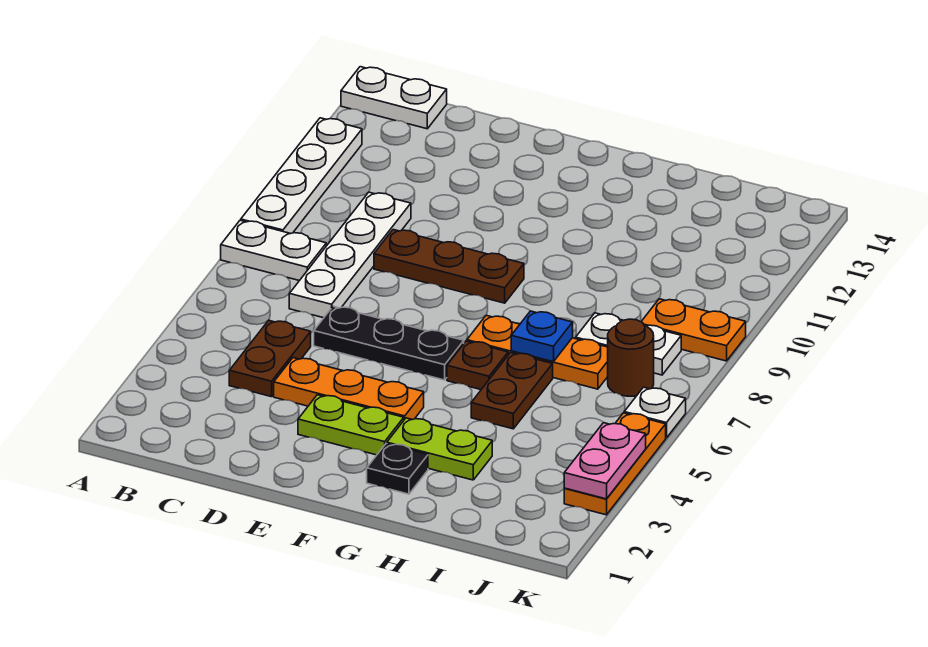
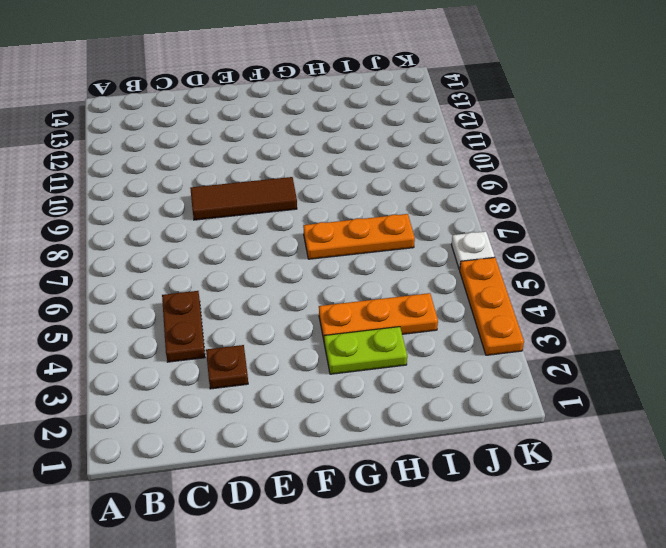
brown 1x1 plate [206,345,248,389] -> brown 1x1 plate moved to [447,341,508,390]
brown 1x3 tile [190,177,297,220] -> brown 1x3 plate [374,230,524,303]
orange 1x3 plate [319,293,438,340] -> orange 1x3 plate moved to [274,358,424,420]
none -> white 1x2 plate [221,220,326,281]
none -> white 1x4 plate [241,118,362,234]
none -> white 1x2 plate [341,67,447,129]

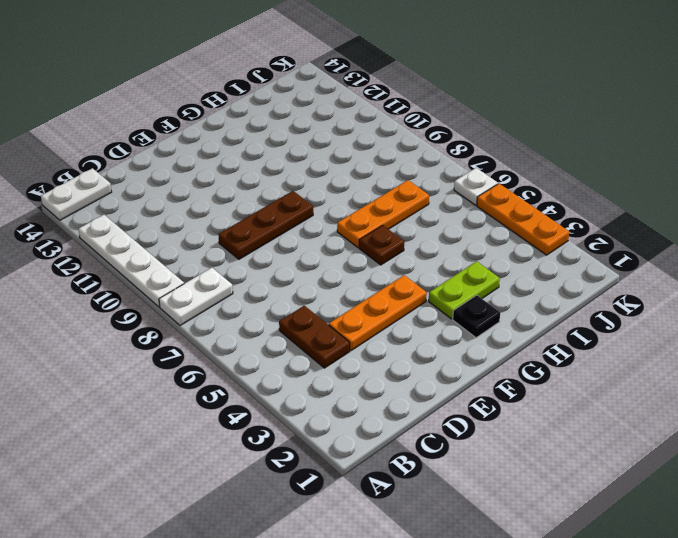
none -> white 1x4 plate [289,192,411,318]
none -> black 1x3 plate [314,306,464,380]
none -> lime 1x2 plate [298,395,404,455]

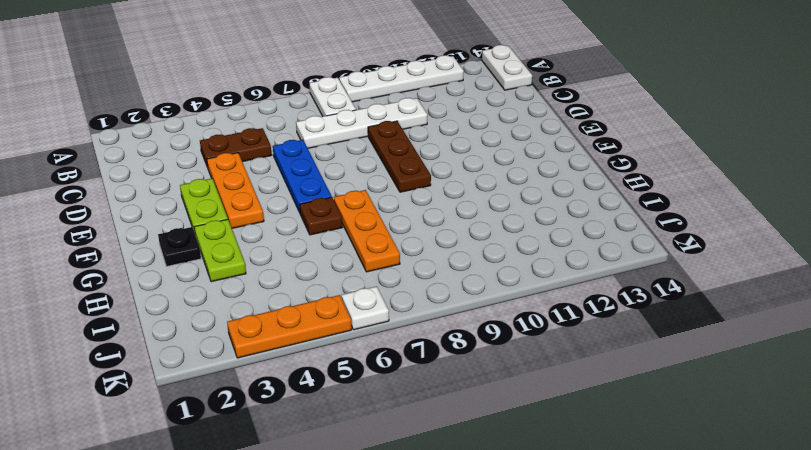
blue 1x3 plate [273,140,332,213] -> black 1x3 plate [314,306,464,380]
none -> brown 1x2 plate [471,353,553,429]
none -> white 1x2 plate [576,313,681,375]
none -> brown 1x1 round brick [608,319,654,396]

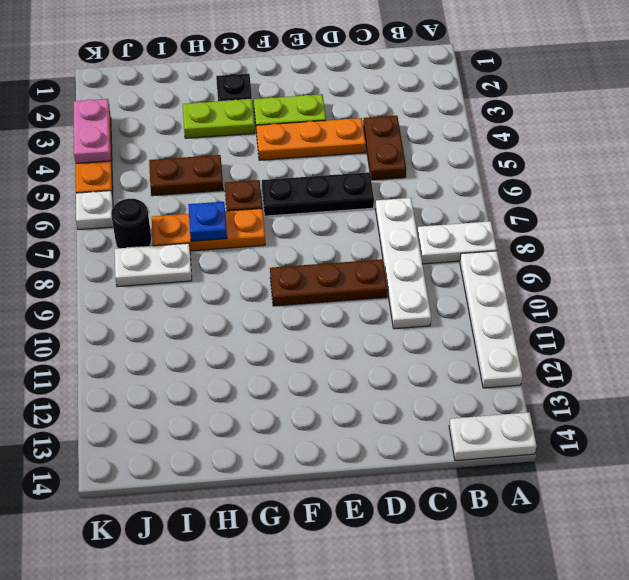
brown 1x2 plate [149,155,223,196] -> brown 1x2 plate turned to [471,353,553,429]
black 1x1 round brick [111,199,152,248] -> brown 1x1 round brick [608,319,654,396]
none -> orange 1x2 plate [641,299,746,361]

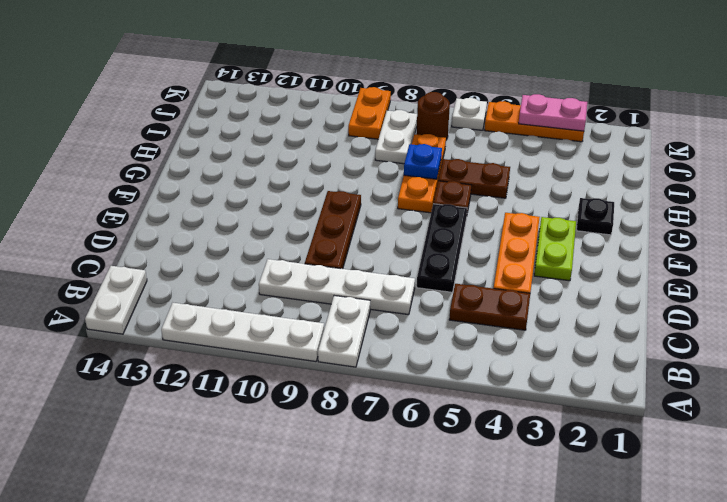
none -> lime 1x2 plate [387,418,492,480]

